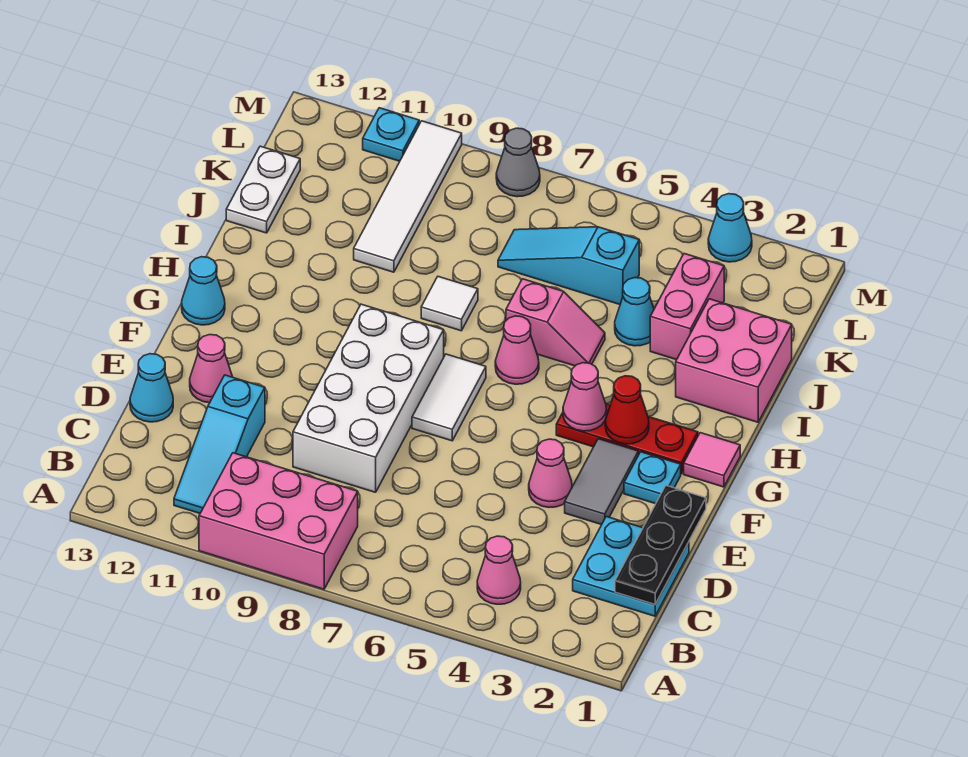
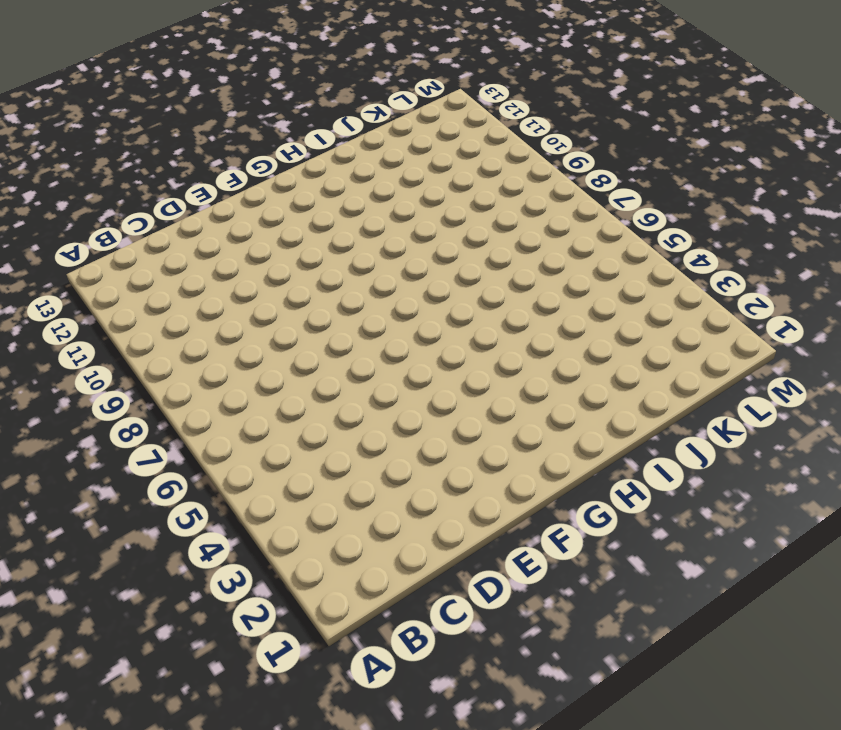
none -> pink 2x3 brick [199,453,358,589]
none -> pink 1x1 cone [477,536,521,604]
none -> cyan 1x3 slope [174,375,265,513]

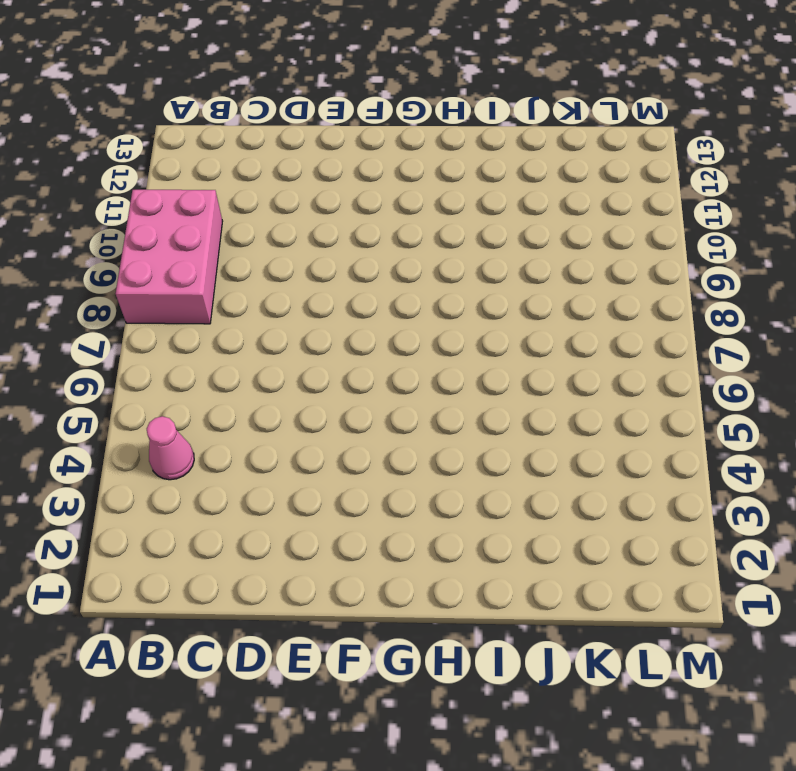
none -> cyan 1x3 slope [174,375,265,513]
none -> cyan 2x2 plate [573,516,689,616]
none -> white 2x4 brick [293,304,444,492]

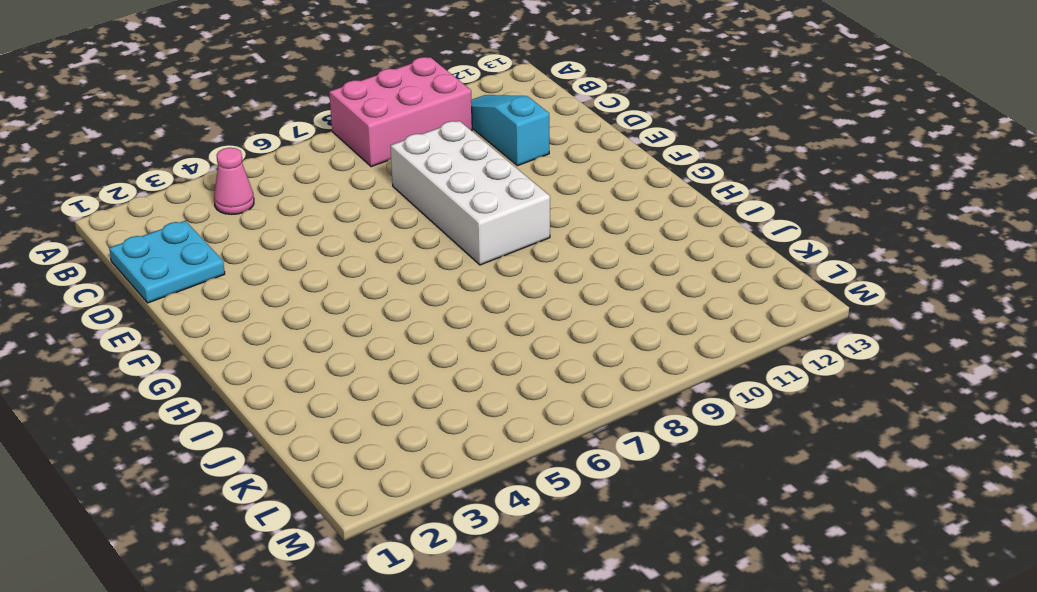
none -> cyan 1x1 cone [130,354,173,422]
none -> grey 1x2 tile [565,439,638,525]
none -> pink 1x1 cone [529,439,572,507]

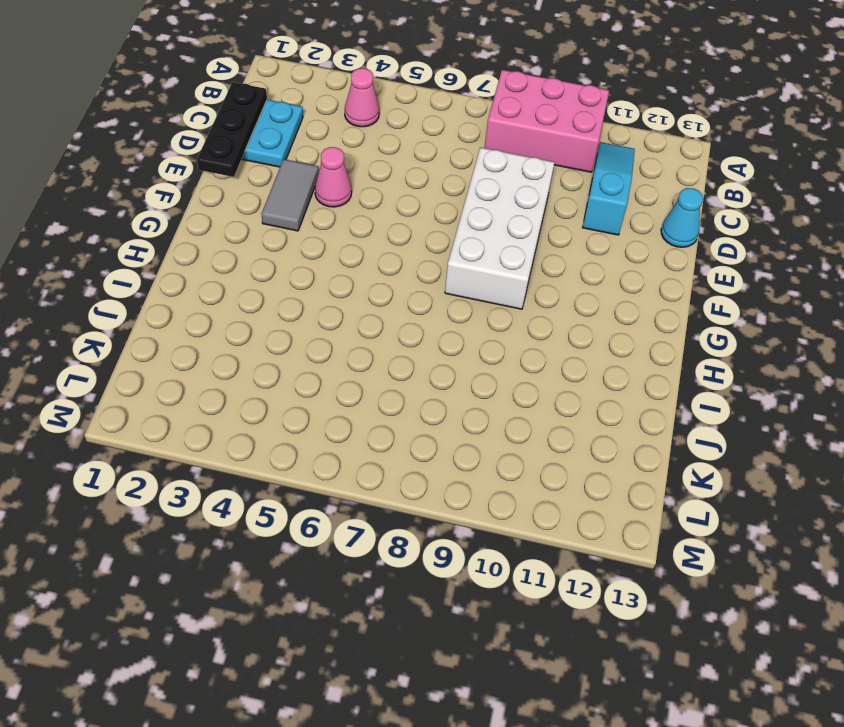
none -> pink 1x1 cone [190,335,232,403]
none -> cyan 1x1 plate [624,452,681,504]
none -> white 1x2 tile [412,354,486,441]

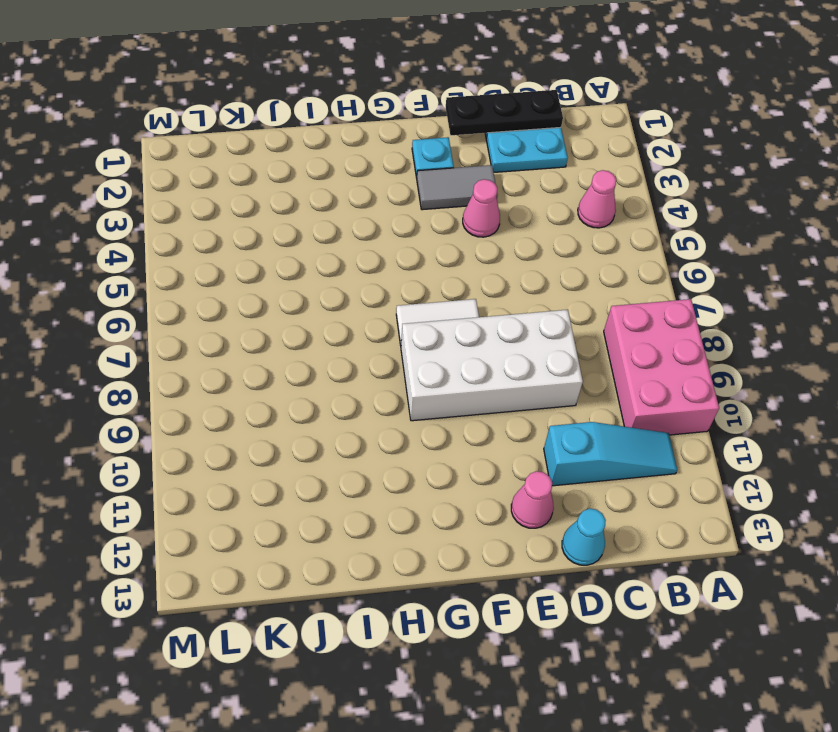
none -> pink 1x1 tile [684,433,740,487]
none -> red 1x3 plate [556,404,698,474]
none -> cyan 1x1 cone [182,257,225,325]

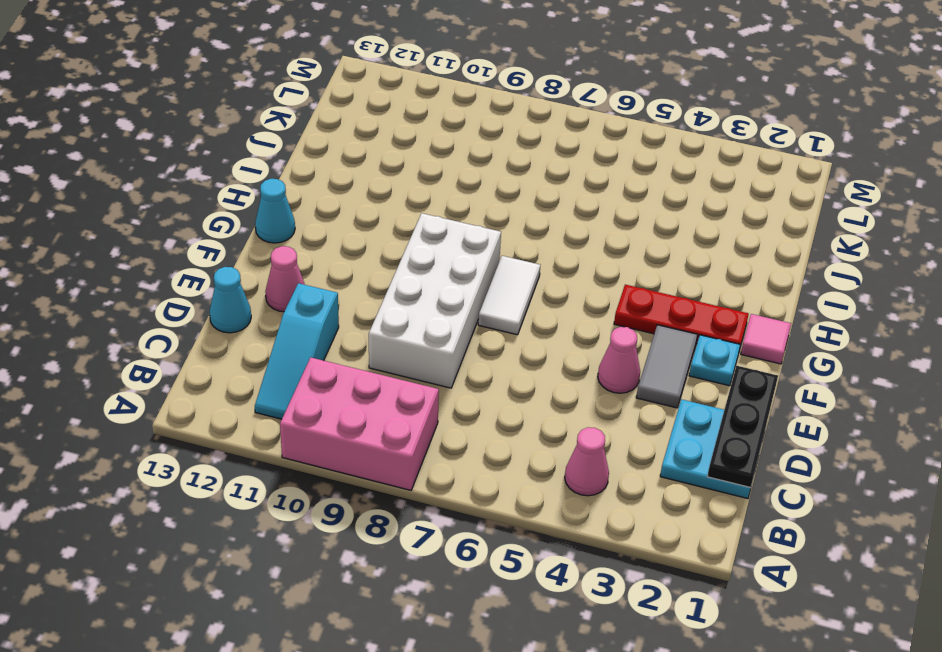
none -> pink 1x1 cone [495,316,539,384]
none -> pink 2x2 brick [676,299,792,422]
none -> pink 1x2 slope [506,279,605,366]

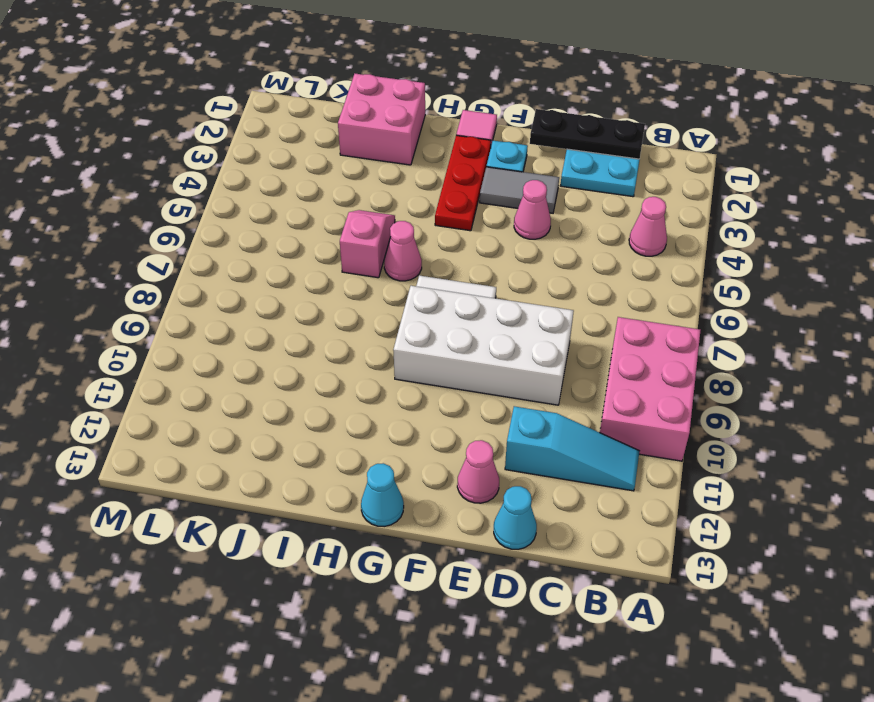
none -> white 1x1 tile [421,277,478,331]
none -> pink 1x2 brick [650,254,724,360]
none -> cyan 1x1 cone [615,278,654,346]

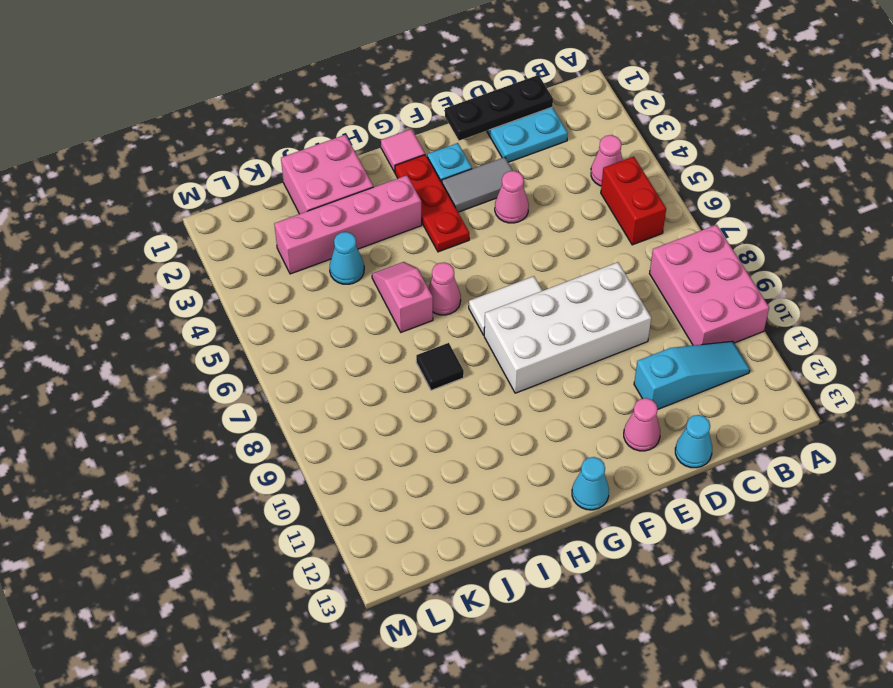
red 1x2 brick [601,157,666,245] -> none
pink 1x4 brick [274,175,422,274] -> pink 1x2 brick [650,254,724,360]
black 1x1 tile [416,343,464,390] -> white 1x1 tile [421,277,478,331]
none -> white 1x4 tile [354,121,462,272]
none -> white 1x2 plate [226,146,300,233]
none -> cyan 1x3 slope [498,227,639,304]

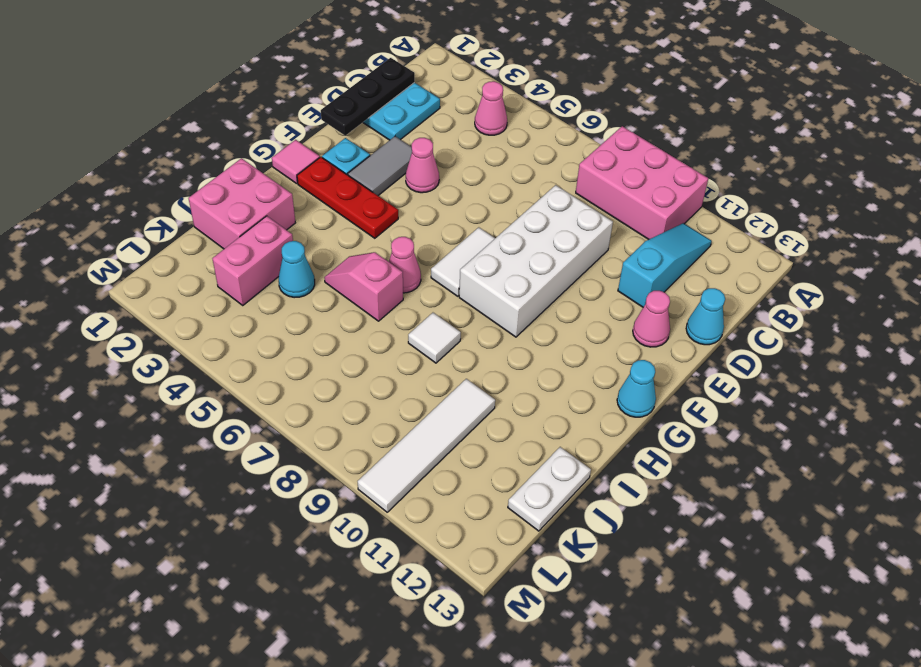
none -> cyan 1x3 slope [498,227,639,304]
none -> cyan 1x1 cone [708,194,752,262]
none -> grey 1x1 cone [496,128,540,197]

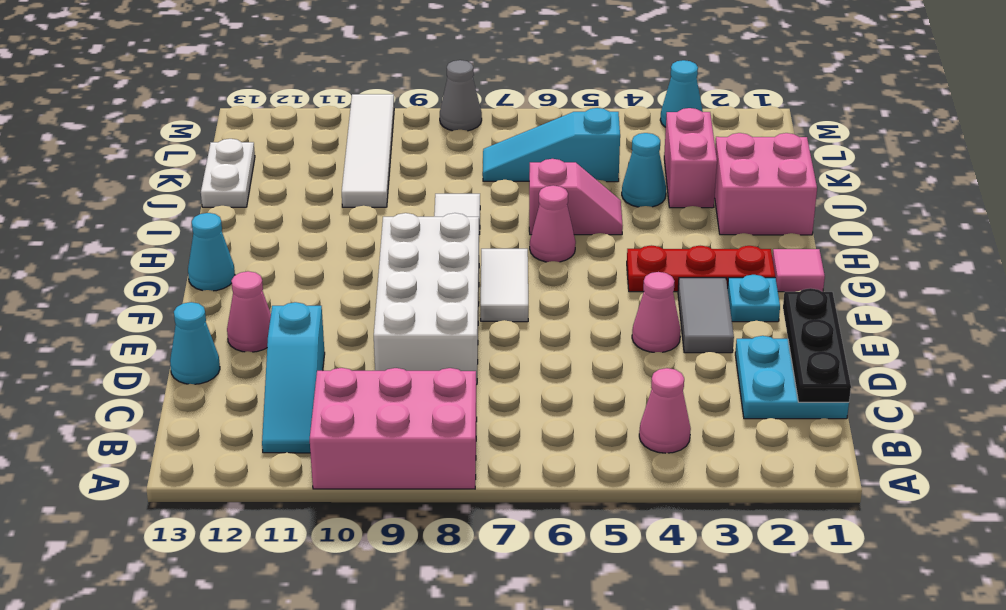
none -> cyan 1x1 plate [363,108,419,161]
none -> red 1x1 cone [605,376,649,444]
none -> pink 1x1 cone [563,363,607,431]

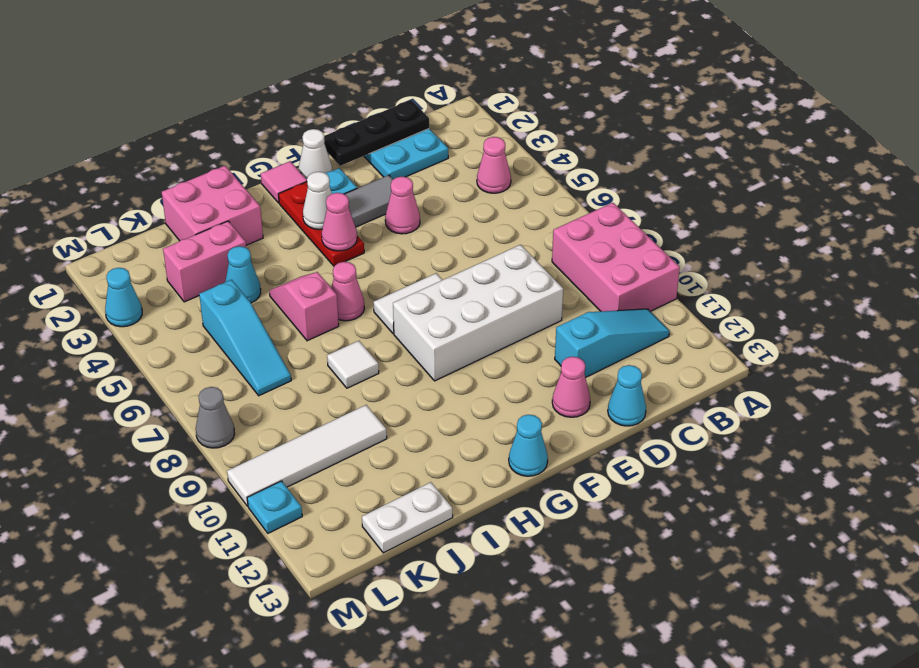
white 1x1 cone [299,129,332,179] -> none
white 1x1 cone [303,172,332,230] -> red 1x1 cone [605,376,649,444]

